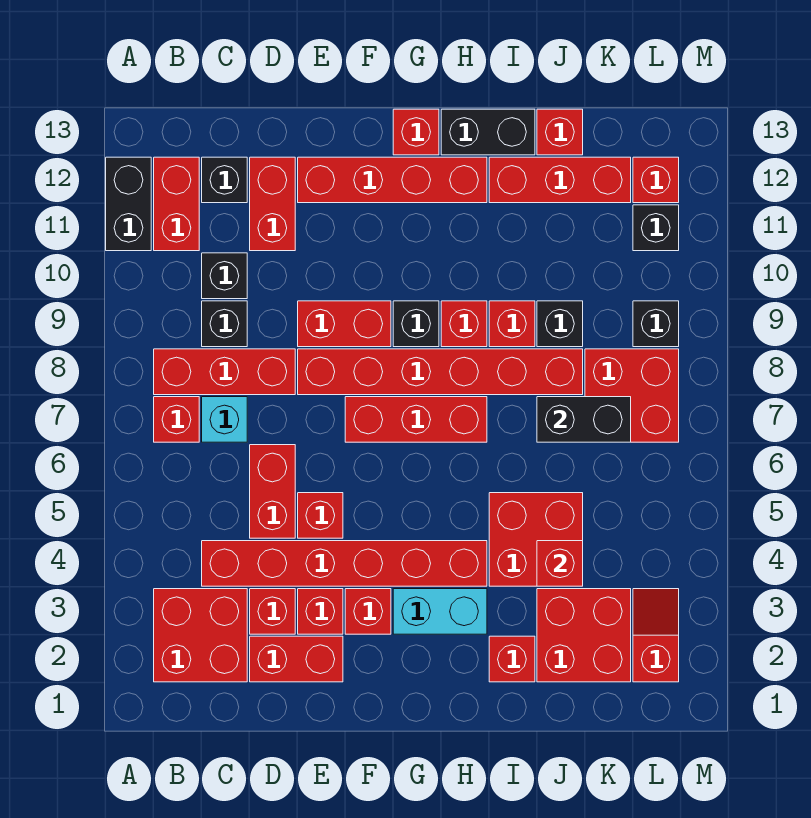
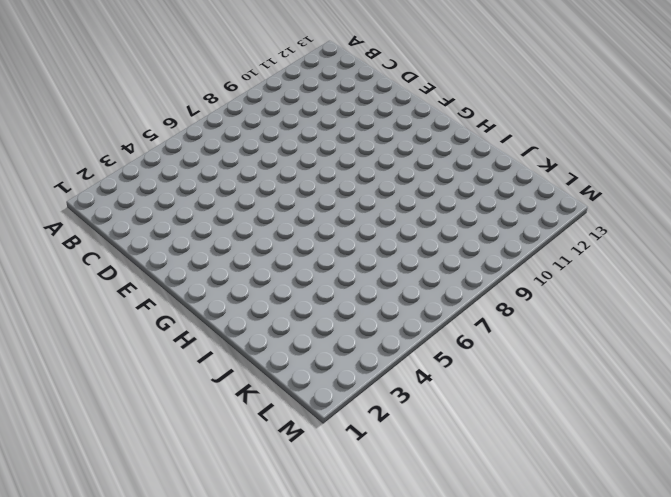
none -> black 1x2 brick [106,157,151,251]
none -> red 2x2 brick [154,589,247,682]
none -> red 1x1 brick [154,397,199,442]
none -> red 1x3 brick [154,349,295,395]

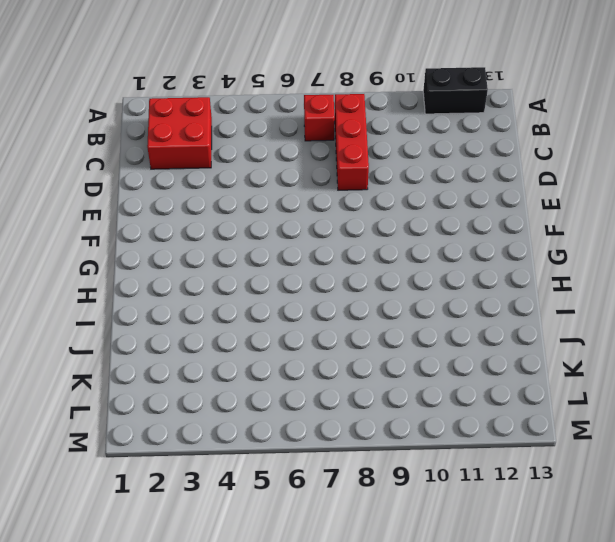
none -> red 1x2 brick [154,157,199,251]
none -> red 1x6 brick [202,541,487,586]
none -> cyan 1x1 brick [202,397,247,442]
none -> black 1x1 brick [202,301,247,347]

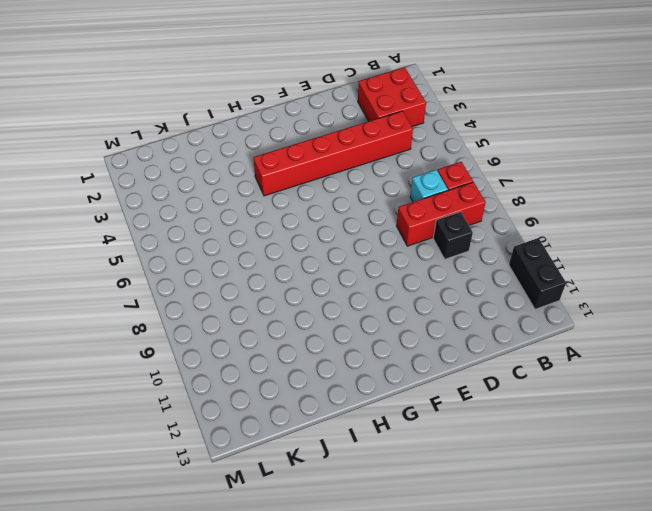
none -> red 1x2 brick [154,157,199,251]
none -> black 1x1 brick [202,253,247,299]
none -> black 1x1 brick [202,157,247,203]
none -> red 1x2 brick [250,636,343,682]

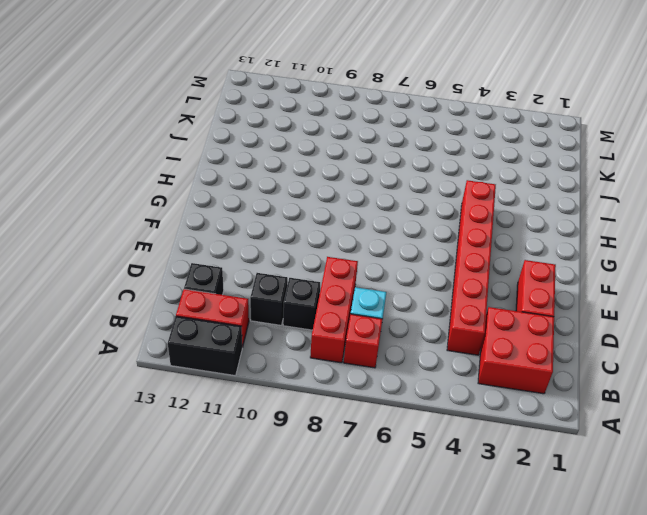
none -> red 1x1 brick [250,589,295,634]
none -> red 1x2 brick [250,445,295,538]
none -> red 1x2 brick [250,157,295,251]
none -> red 1x1 brick [298,589,343,634]

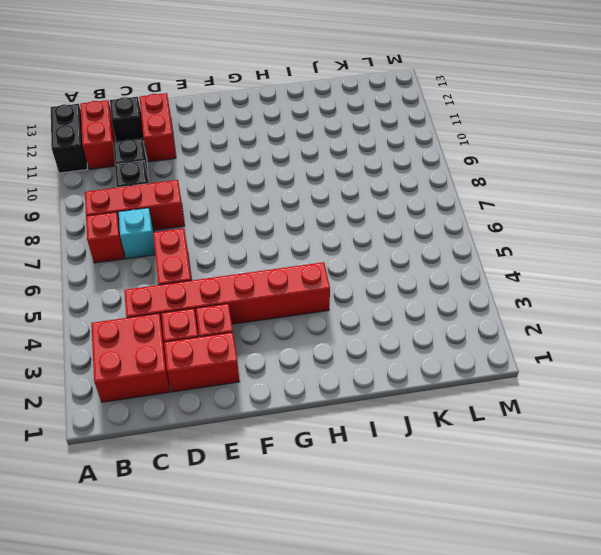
none -> red 1x1 brick [298,493,343,538]
none -> red 1x6 brick [298,349,583,395]
none -> red 1x2 brick [298,301,391,347]
none -> red 1x4 brick [298,157,487,203]

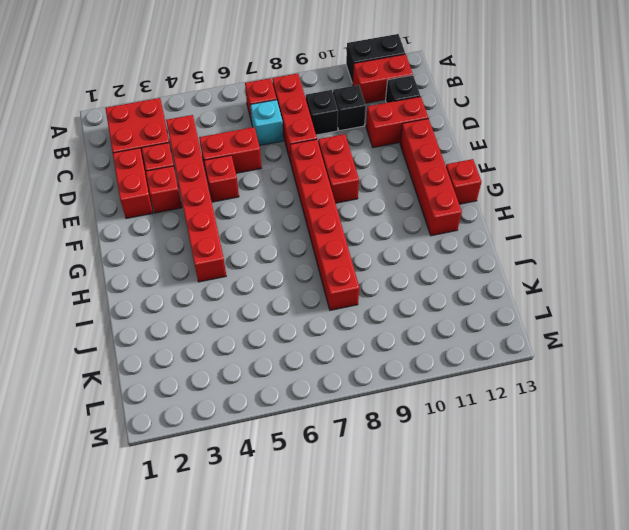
none -> red 1x1 brick [345,589,391,634]
none -> red 1x3 brick [345,397,487,442]
none -> cyan 1x2 brick [393,589,487,634]
none -> black 1x1 brick [393,301,439,347]

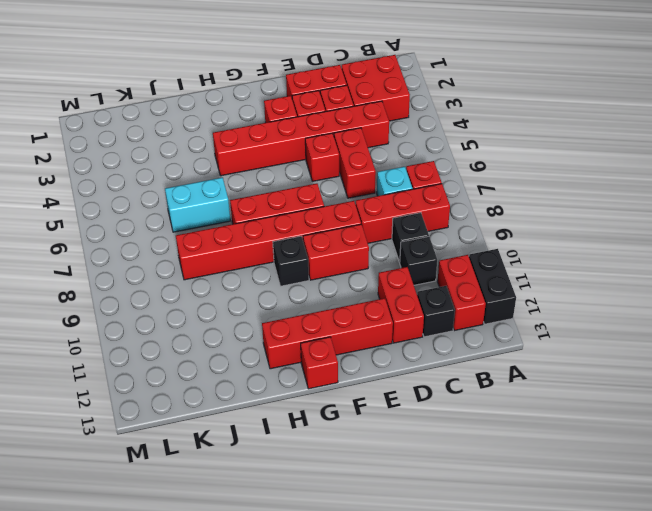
cyan 1x2 brick [165,177,230,232] -> cyan 1x2 brick moved to [393,589,487,634]
none -> red 1x1 brick [441,301,487,347]
none -> black 1x2 brick [441,109,535,155]
none -> red 1x1 brick [489,636,535,682]
none -> red 2x2 brick [489,493,583,586]

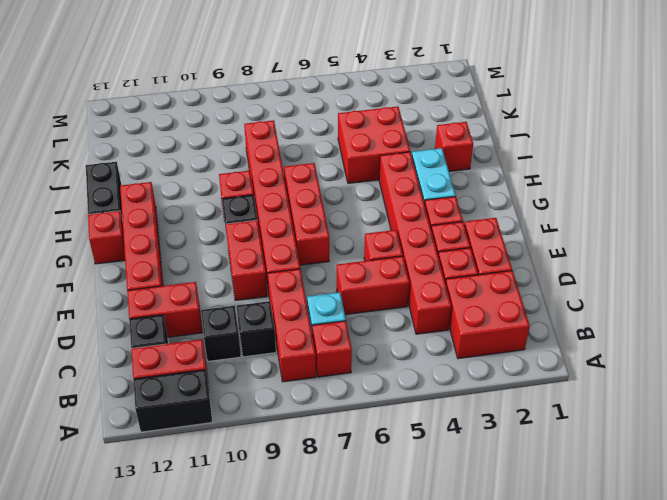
none -> red 1x1 brick [489,301,535,347]
none -> red 1x3 brick [489,157,631,203]
none -> red 2x2 brick [537,589,631,682]
none -> black 1x1 brick [537,301,583,347]

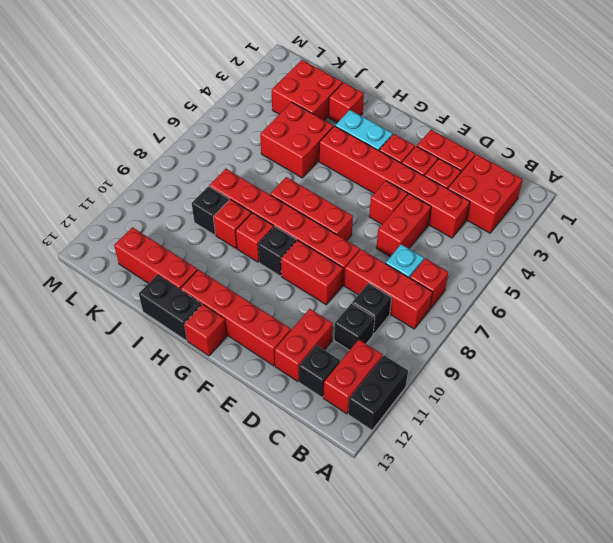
none -> red 1x1 brick [537,109,583,155]
none -> red 2x2 brick [585,349,679,442]
none -> red 1x2 slope [633,589,679,682]
none -> black 1x1 brick [633,301,679,347]

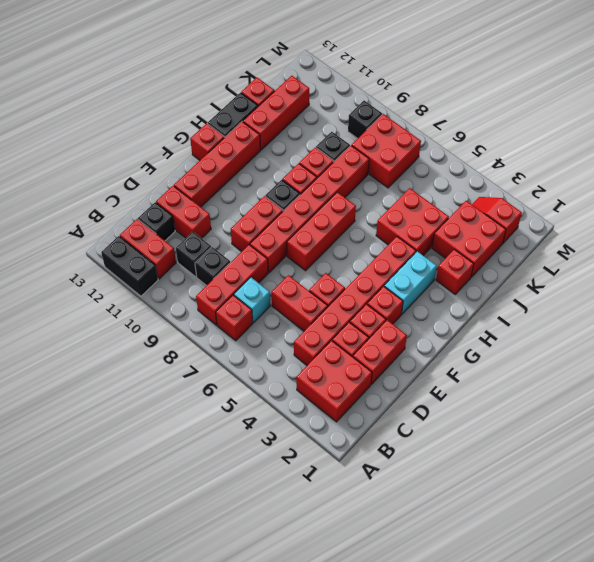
none -> black 1x1 brick [633,205,679,251]
none -> red 1x1 brick [633,157,679,203]
none -> red 1x1 brick [537,541,583,586]
none -> black 1x2 brick [537,397,631,442]

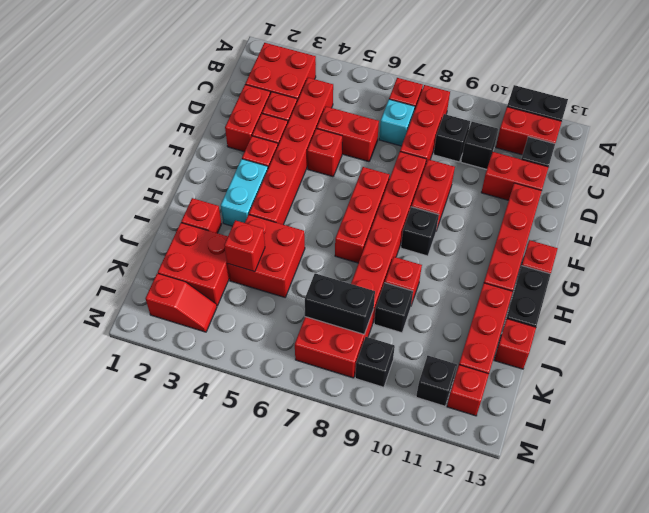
black 1x2 brick [305,273,375,334] -> black 1x2 brick turned to [537,397,631,442]
none -> red 1x1 brick [441,301,487,347]

